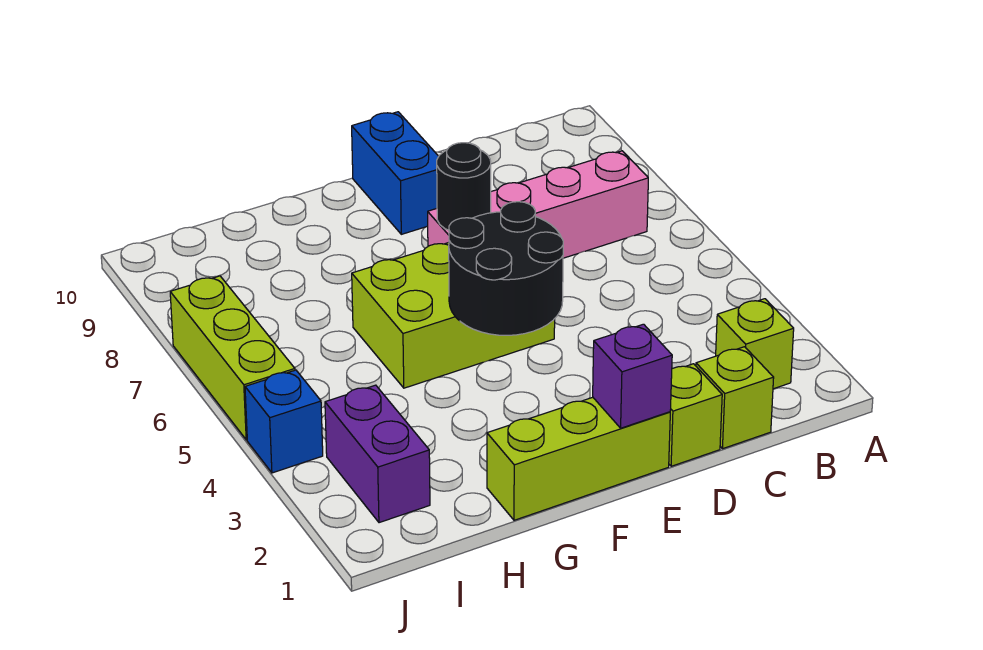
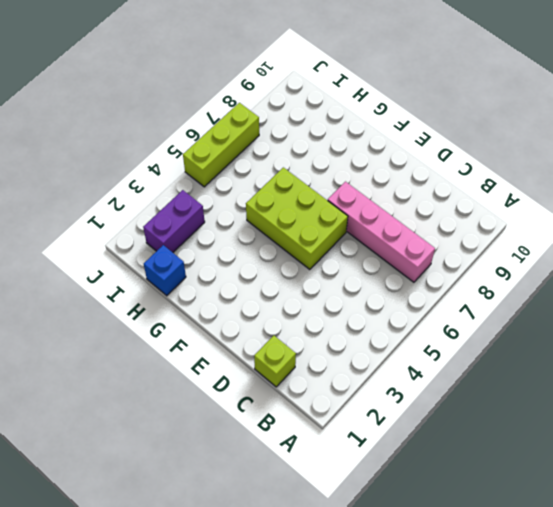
blue 1x1 brick [144,245,186,296] -> blue 1x1 brick moved to [245,370,323,473]
none -> lime 1x1 brick [716,299,794,389]
none -> lime 1x1 brick [669,364,722,466]
none -> lime 1x3 brick [487,397,670,520]

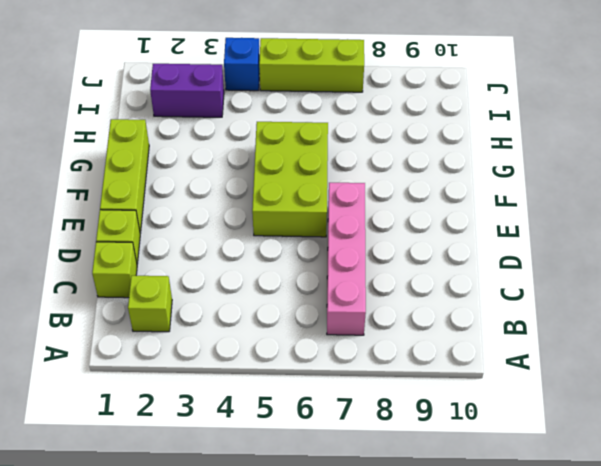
none -> blue 1x2 brick [352,112,439,234]
none -> purple 1x1 brick [593,324,672,428]
none -> black 2x2 round brick [449,202,563,335]

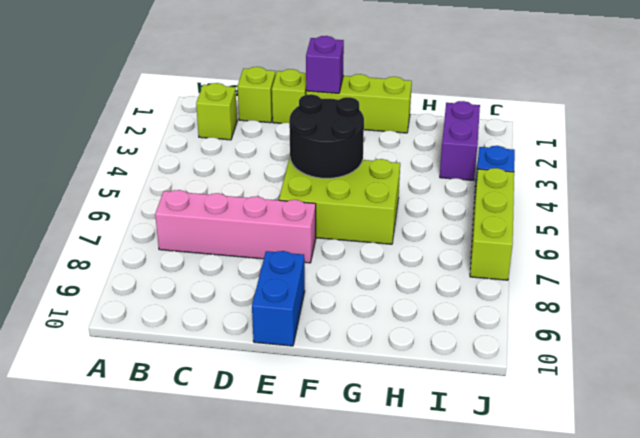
none -> black 1x1 round brick [437,143,491,230]

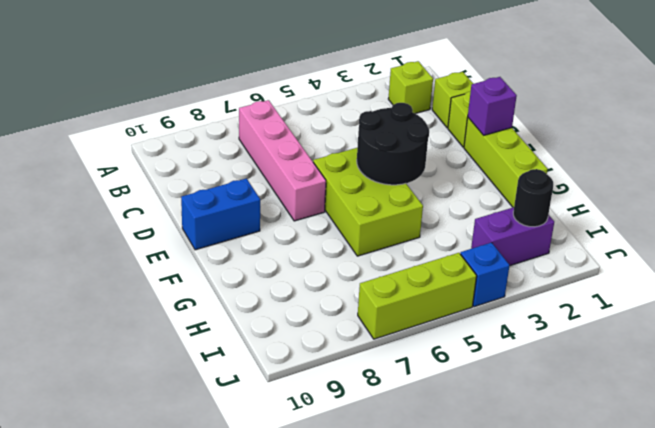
black 1x1 round brick [513,169,553,227] -> black 1x1 round brick moved to [437,143,491,230]

